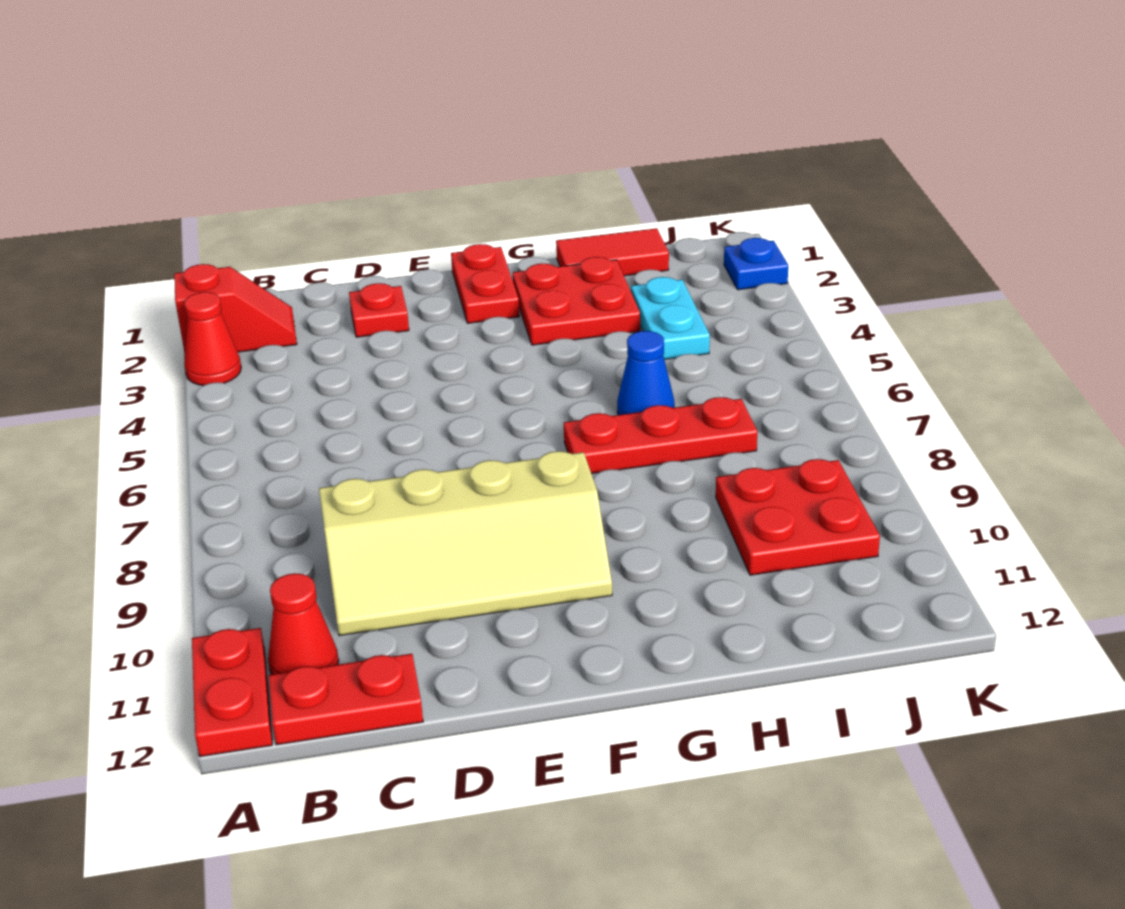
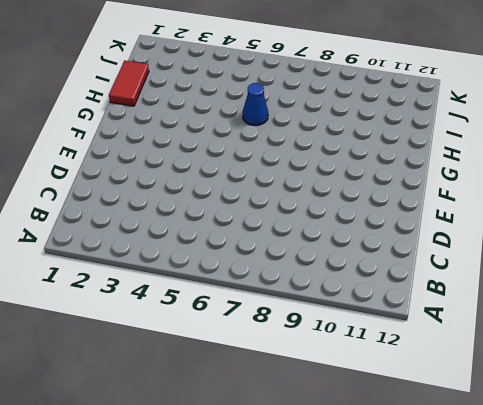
none -> red 1x2 slope [174,264,297,353]
none -> red 1x1 cone [184,292,241,386]
none -> red 1x2 plate [192,628,272,757]

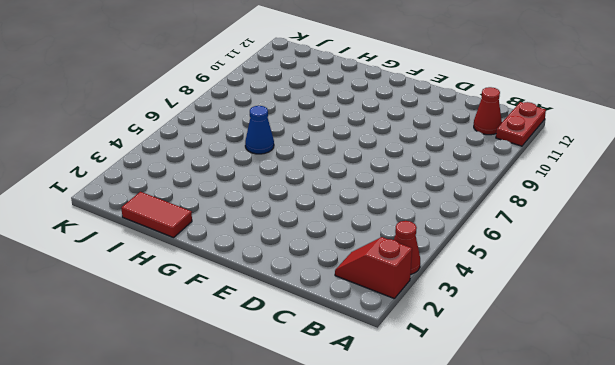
none -> red 1x2 plate [268,654,423,745]
none -> tan 2x4 slope [319,451,612,636]
none -> red 1x1 plate [349,283,409,337]

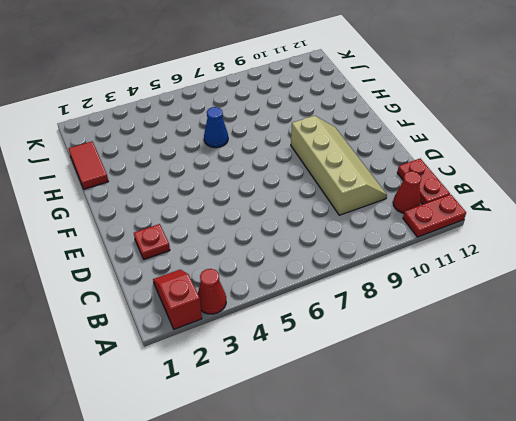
none -> red 1x2 plate [451,244,519,323]
none -> red 2x2 plate [513,257,640,345]
none -> red 1x3 plate [564,397,757,474]

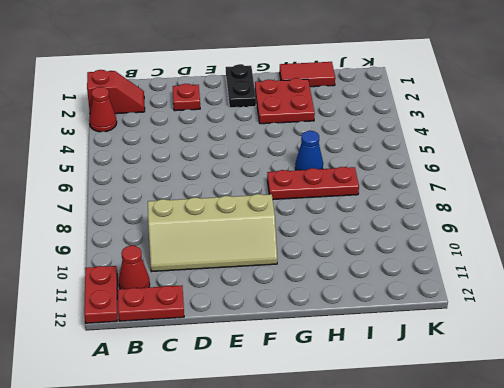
black 1x2 plate [226,64,256,108] -> red 1x2 plate [451,244,519,323]
none -> cyan 1x2 plate [631,277,710,359]
none -> red 2x2 plate [716,459,880,575]
none -> blue 1x1 plate [724,238,788,290]

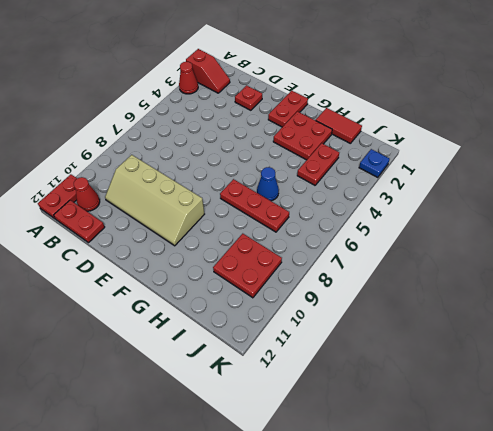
red 1x2 plate [297,143,339,185] -> cyan 1x2 plate [631,277,710,359]

